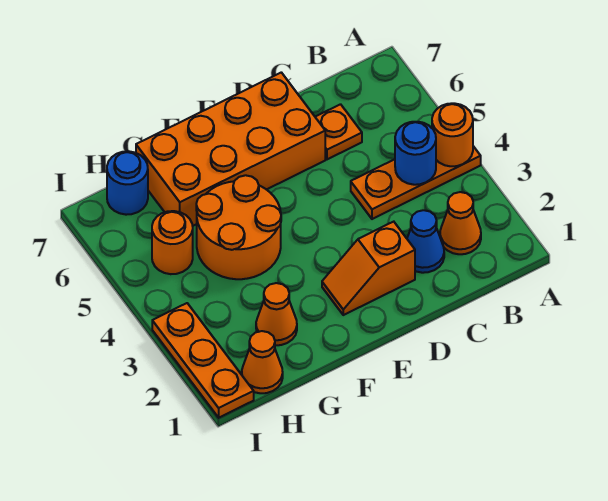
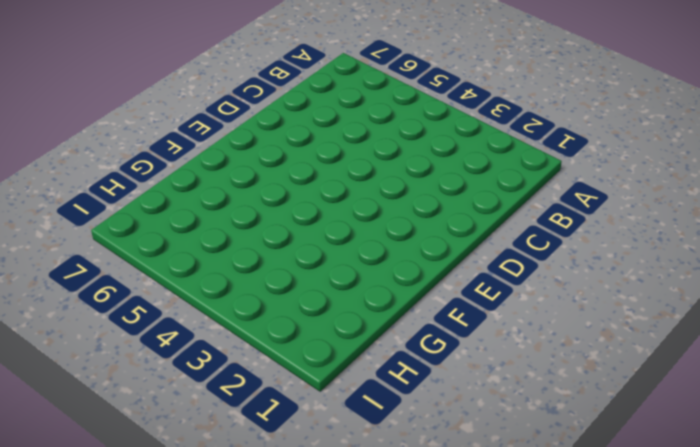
none -> orange 1x3 plate [351,146,481,219]
none -> orange 1x1 cone [440,192,481,254]
none -> blue 1x1 cone [407,210,444,273]

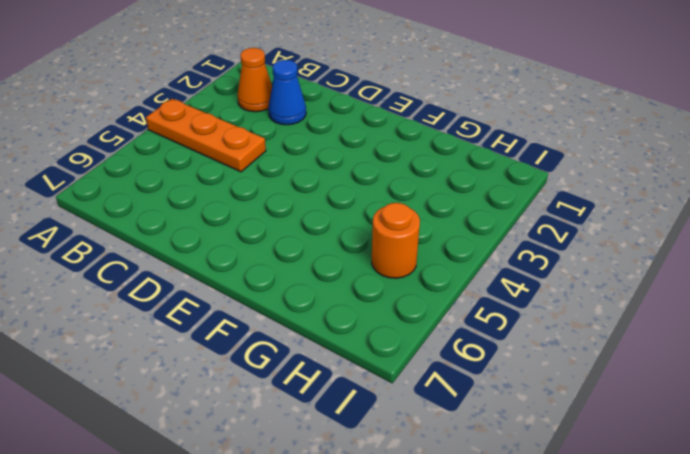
none -> orange 1x1 plate [315,104,362,159]
none -> orange 1x2 slope [322,222,415,315]
none -> orange 2x4 brick [136,72,325,226]

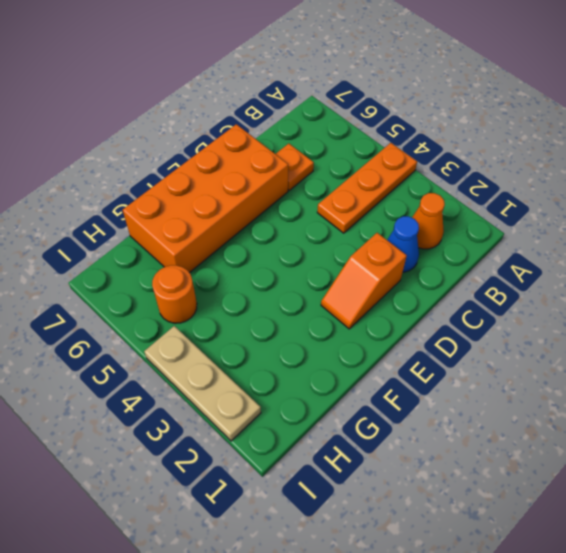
tan 1x3 plate [144,326,261,441] -> orange 1x3 plate [152,303,254,418]
none -> orange 2x2 round brick [196,175,281,279]
none -> orange 1x1 cone [256,283,297,345]
none -> orange 1x1 cone [242,331,283,393]

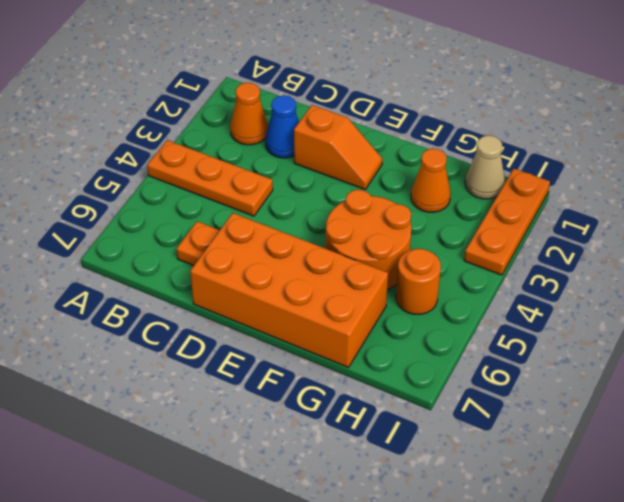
tan 1x1 cone [465,136,505,199] -> orange 1x1 cone [242,331,283,393]
none -> blue 1x1 round brick [107,151,148,215]
none -> orange 1x1 round brick [432,103,473,166]
none -> blue 1x1 round brick [395,122,436,185]

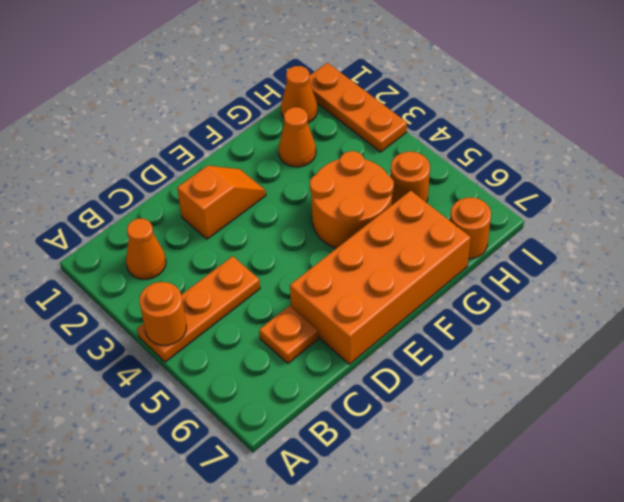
orange 1x1 round brick [450,198,491,259] -> blue 1x1 round brick [107,151,148,215]
none -> blue 1x1 cone [407,210,444,273]
none -> blue 1x1 round brick [395,122,436,185]

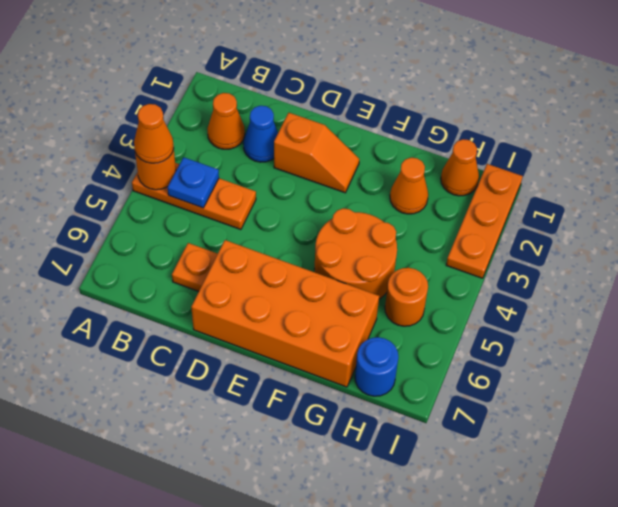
orange 1x1 cone [134,104,174,163] -> none
blue 1x1 plate [168,157,219,208] -> blue 1x1 round brick [395,122,436,185]

